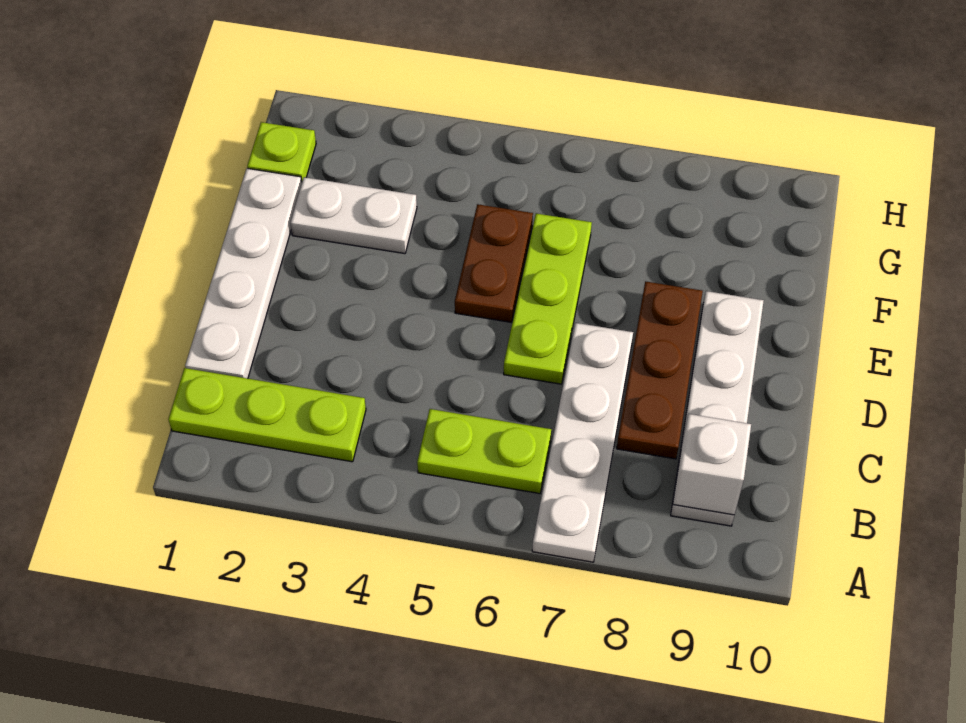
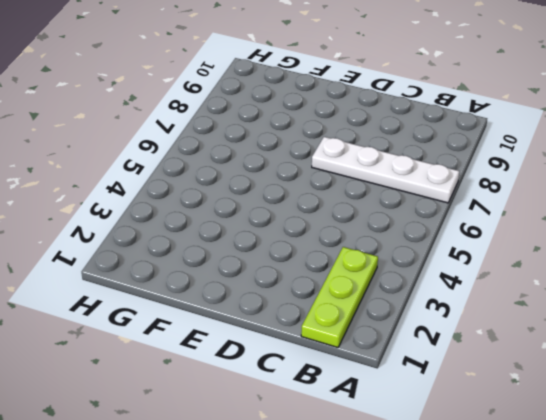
none -> lime 1x2 plate [417,409,551,494]
none -> white 1x4 plate [671,291,764,526]

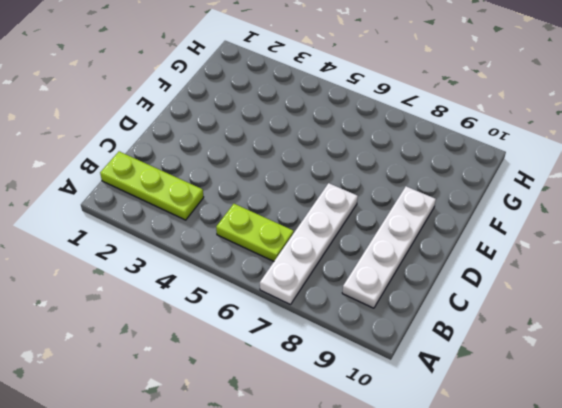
none -> white 1x4 plate [185,168,302,378]
none -> brown 1x3 plate [617,281,703,459]

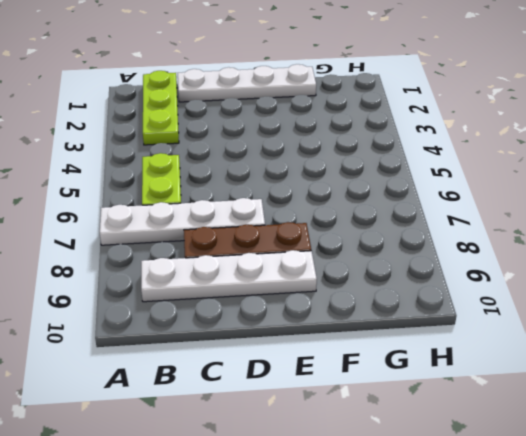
none -> lime 1x3 plate [504,213,592,384]
none -> brown 1x2 plate [455,204,533,322]

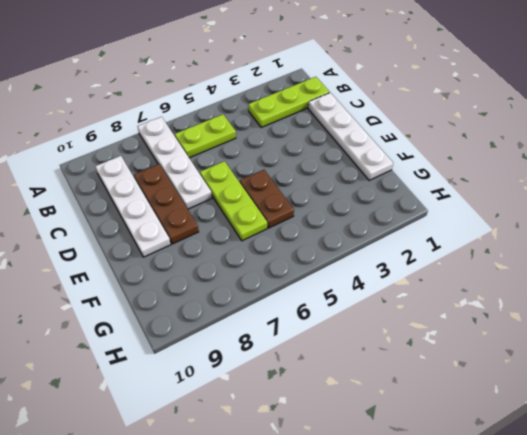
none -> white 1x2 plate [290,177,417,254]
none -> lime 1x1 plate [247,122,316,181]

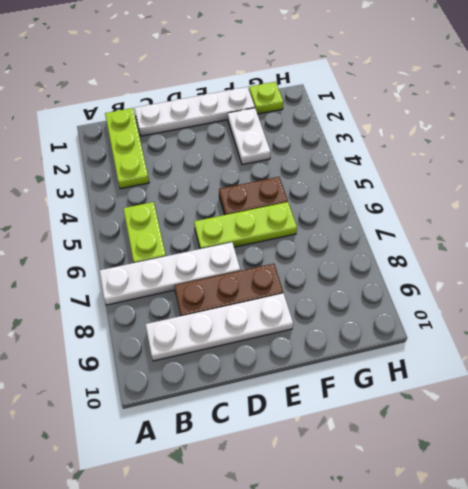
none -> white 1x1 brick [673,414,751,515]

